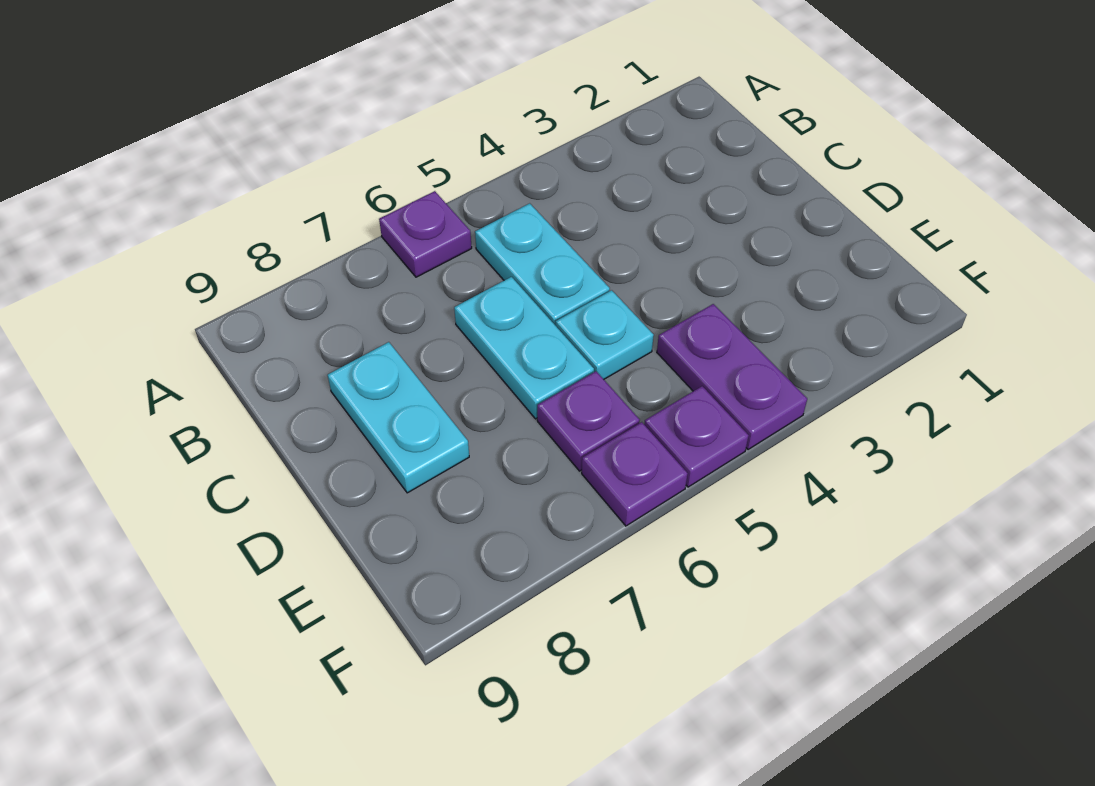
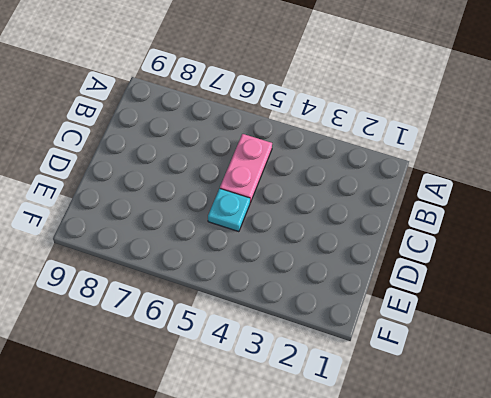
pink 1x2 plate [220,134,272,203] -> cyan 1x2 plate [475,203,610,326]
none -> purple 1x1 plate [379,191,472,277]
none -> cyan 1x2 plate [454,277,594,419]

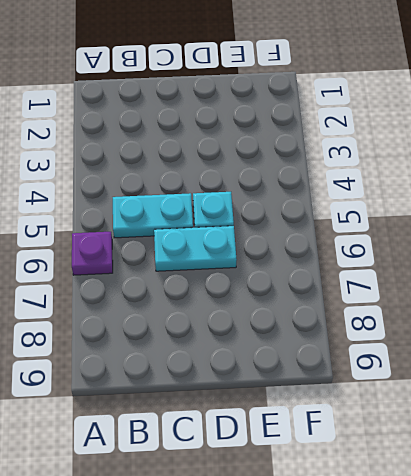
none -> cyan 1x2 plate [328,342,469,493]
none -> purple 1x2 plate [657,304,807,450]

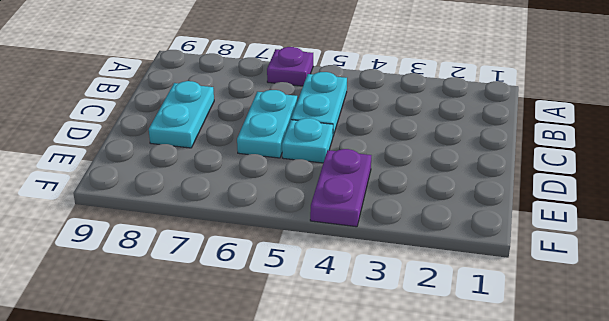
none -> purple 1x1 plate [537,371,640,471]
none -> purple 1x1 plate [644,386,749,487]

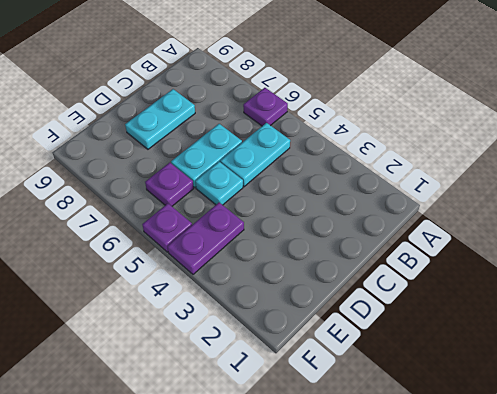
none -> purple 1x1 plate [582,422,688,526]

